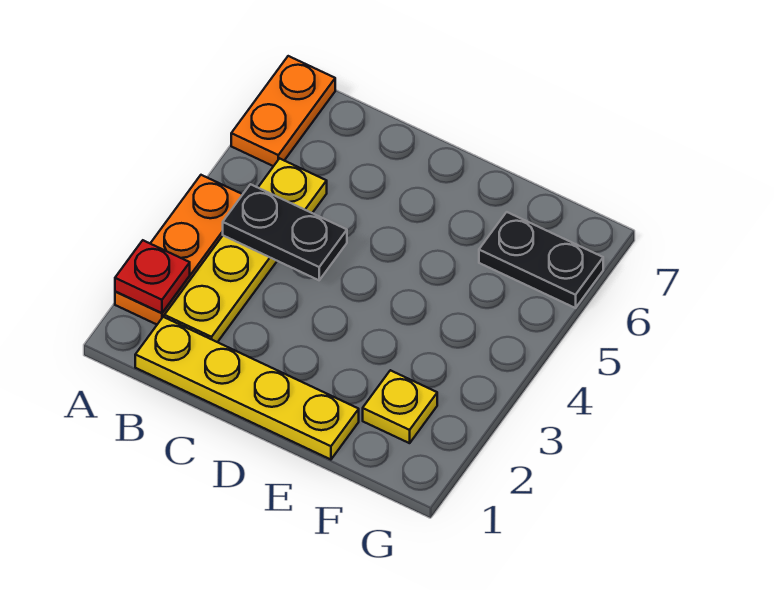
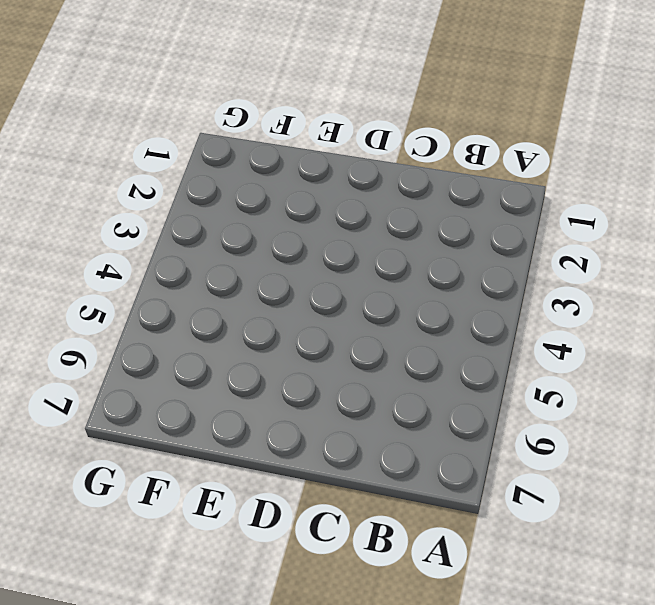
none -> orange 1x3 plate [115,175,243,324]
none -> orange 1x2 plate [231,56,335,166]

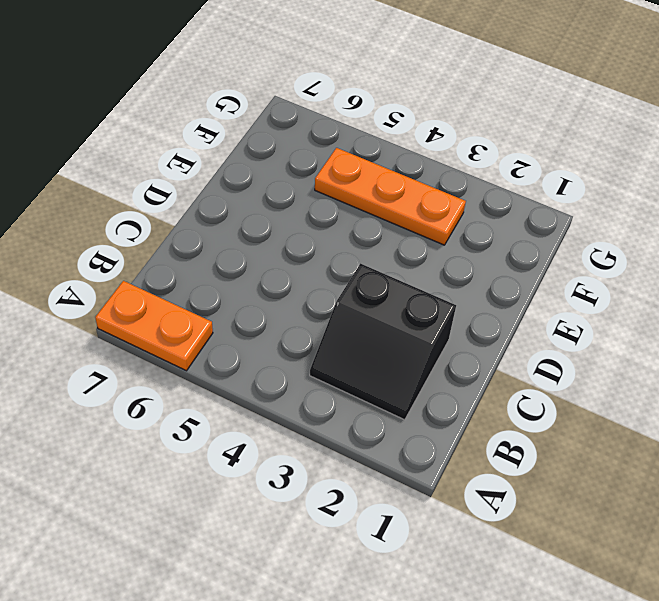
black 2x2 slope [310,263,456,420] -> yellow 1x4 plate [164,158,327,342]
orange 1x3 plate [315,148,466,245] -> orange 1x3 plate moved to [115,175,243,324]
none -> yellow 1x4 plate [135,317,359,460]
none -> yellow 1x1 plate [363,370,437,443]

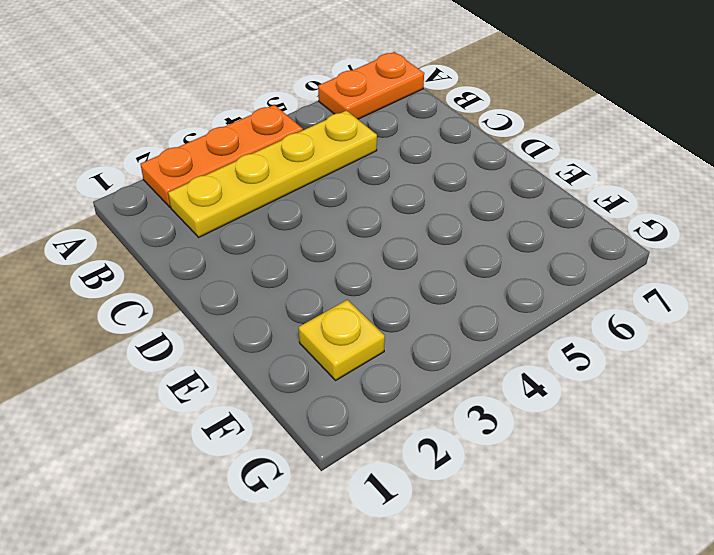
none -> yellow 1x4 plate [135,317,359,460]
none -> black 1x2 plate [479,212,603,308]

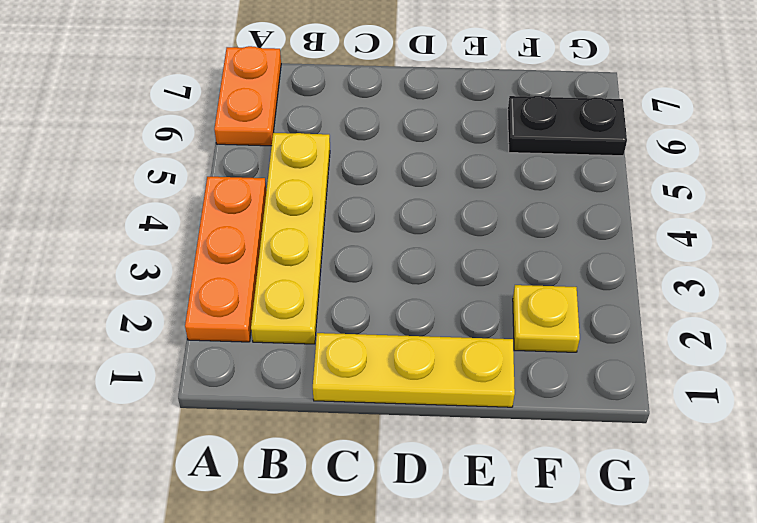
yellow 1x3 plate [313,333,515,407] -> yellow 1x4 plate [135,317,359,460]
none -> red 1x1 plate [115,240,190,313]
none -> black 1x2 plate [223,184,347,280]

